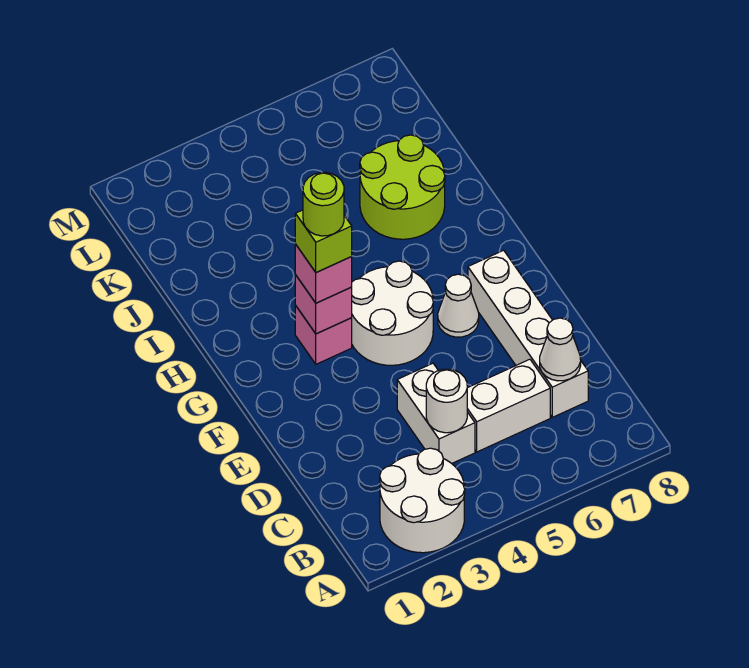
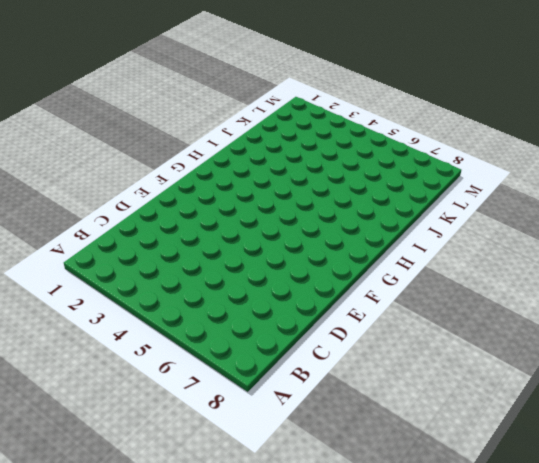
none -> white 2x2 round brick [380,448,465,553]
none -> white 1x2 brick [397,363,475,463]
none -> white 1x2 brick [467,359,550,452]

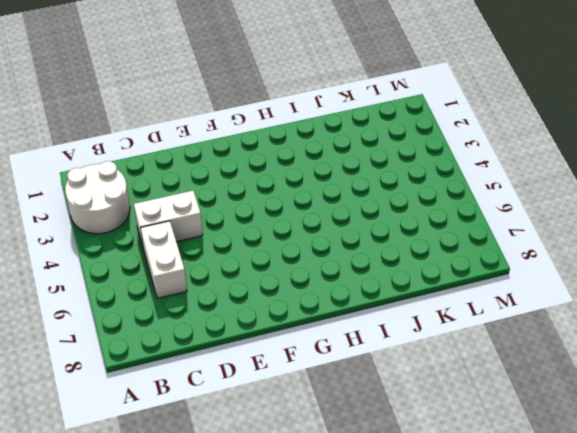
none -> white 1x4 brick [468,250,588,417]
none -> white 2x2 round brick [352,261,433,365]
none -> white 1x1 cone [438,274,479,337]

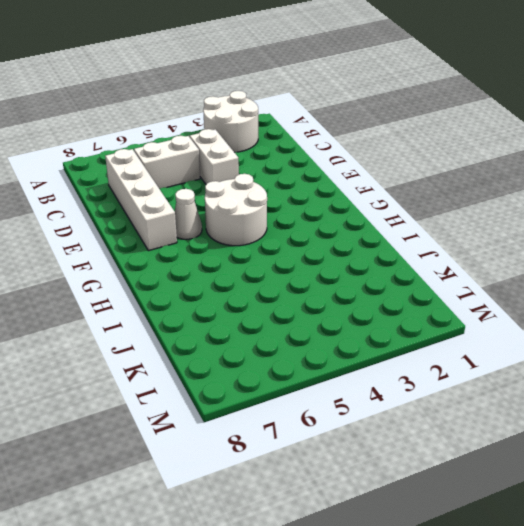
none -> pink 1x1 brick [295,306,352,364]
none -> lime 2x2 round brick [360,135,445,239]
none -> white 1x1 round brick [426,369,467,433]

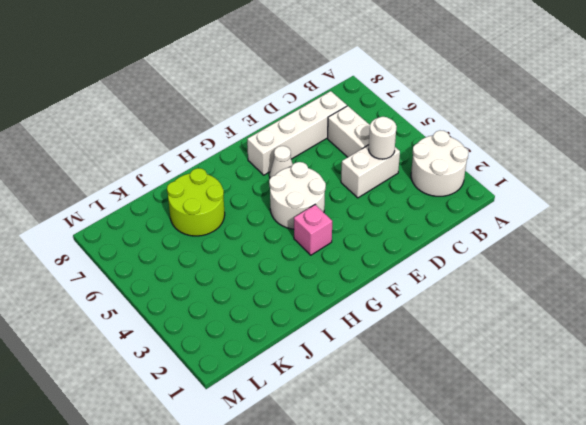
none -> white 1x1 cone [540,318,581,381]
none -> pink 1x1 brick [295,275,352,334]
none -> pink 1x1 brick [295,244,352,303]

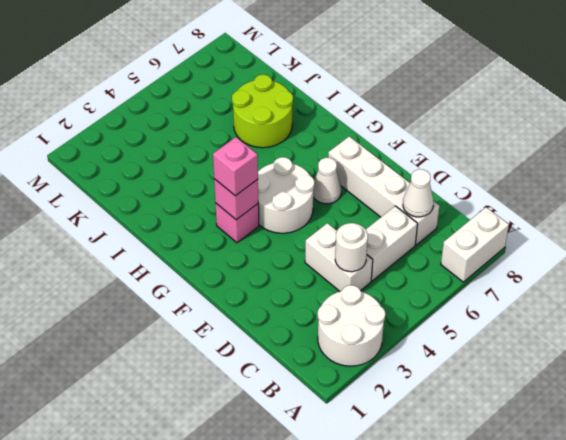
white 1x2 brick [441,207,509,282] -> none
none -> lime 1x1 brick [295,210,352,273]
none -> lime 1x1 round brick [303,172,344,236]

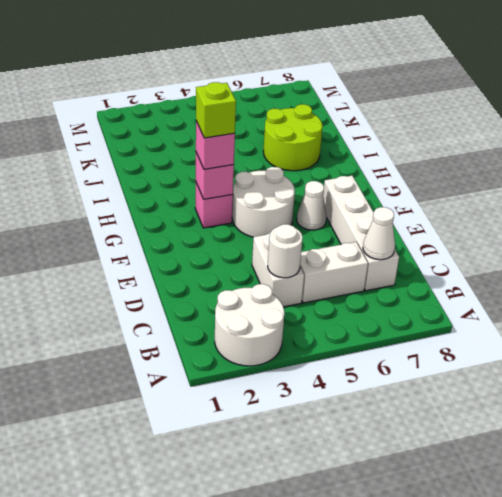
none -> lime 1x1 round brick [303,172,344,236]

